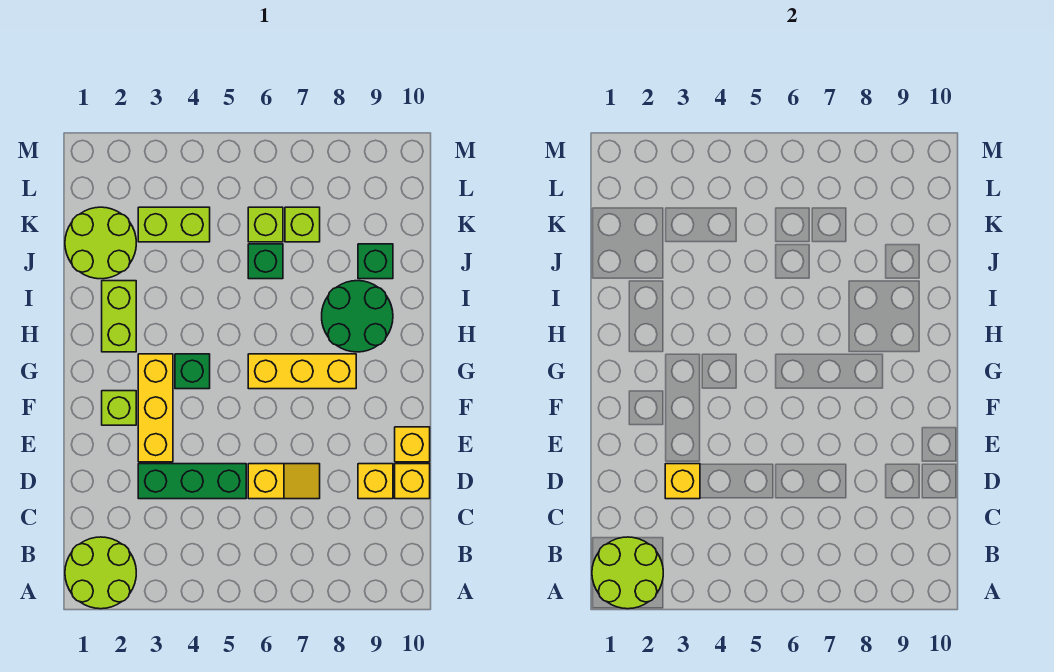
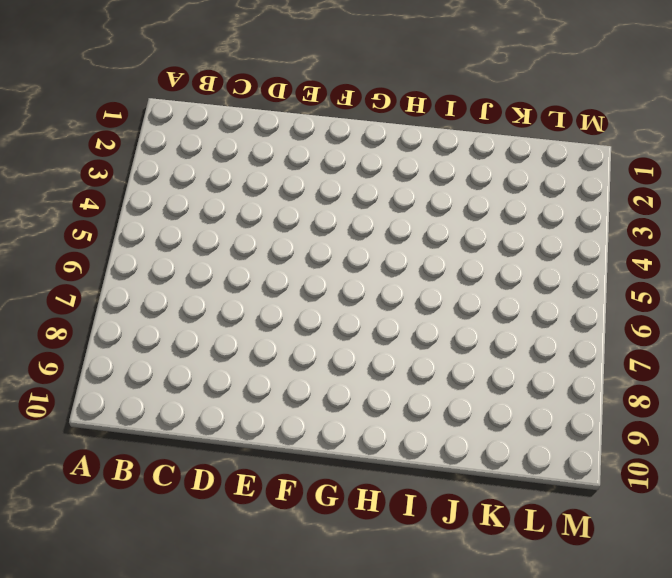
none -> lime 2x2 round brick [65,537,136,609]
none -> green 1x3 brick [138,464,246,499]
none -> yellow 1x2 slope [248,464,320,499]

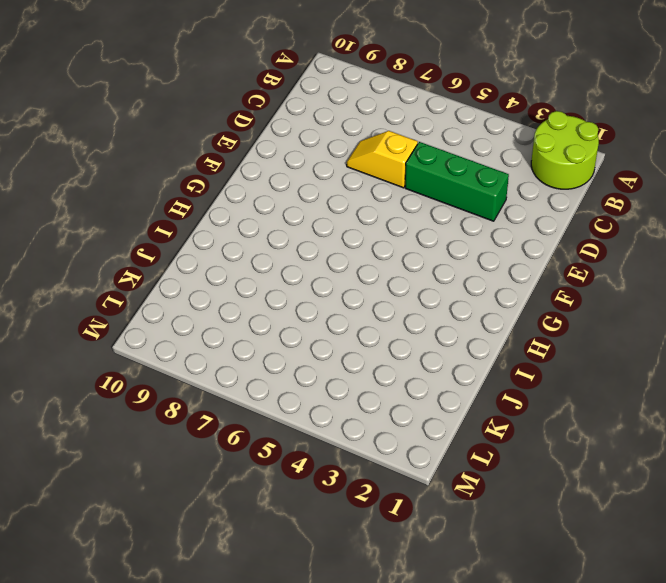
none -> yellow 1x1 brick [358,464,393,499]
none -> yellow 1x1 brick [395,464,430,499]
none -> yellow 1x3 brick [138,354,173,462]

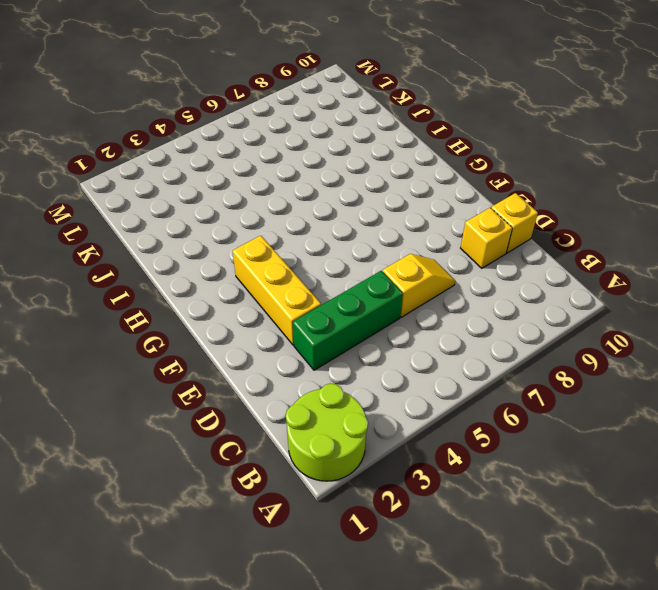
none -> yellow 1x1 brick [395,427,430,462]
none -> lime 1x1 brick [102,391,136,425]
none -> green 1x1 brick [175,354,210,389]

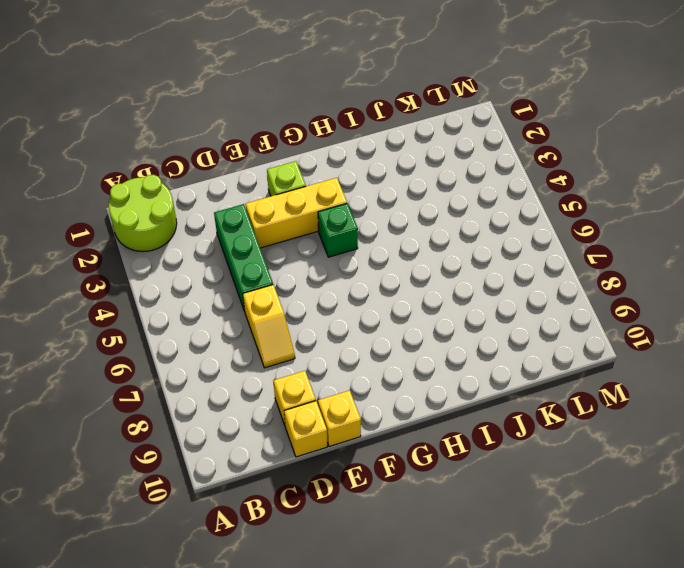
none -> yellow 1x3 brick [248,354,356,389]
none -> lime 1x2 brick [102,281,136,352]
none -> green 2x2 round brick [322,281,393,352]

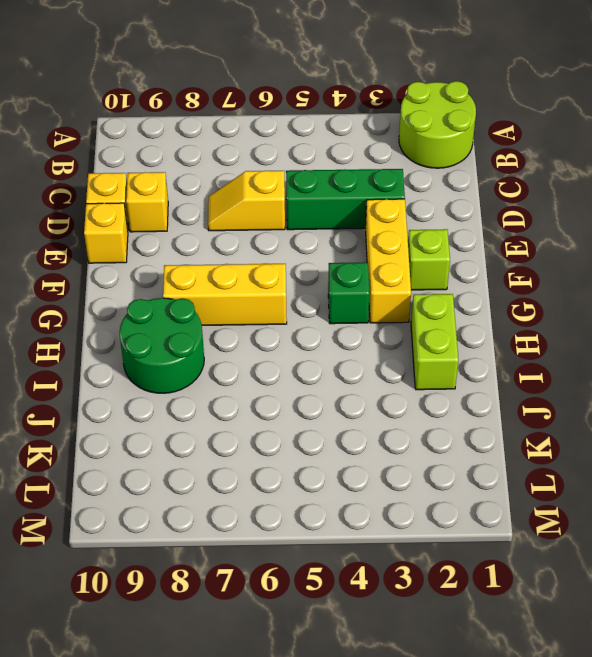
none -> lime 2x2 round brick [65,207,136,279]
none -> green 1x1 brick [248,244,283,279]
none -> green 1x1 brick [358,244,393,279]

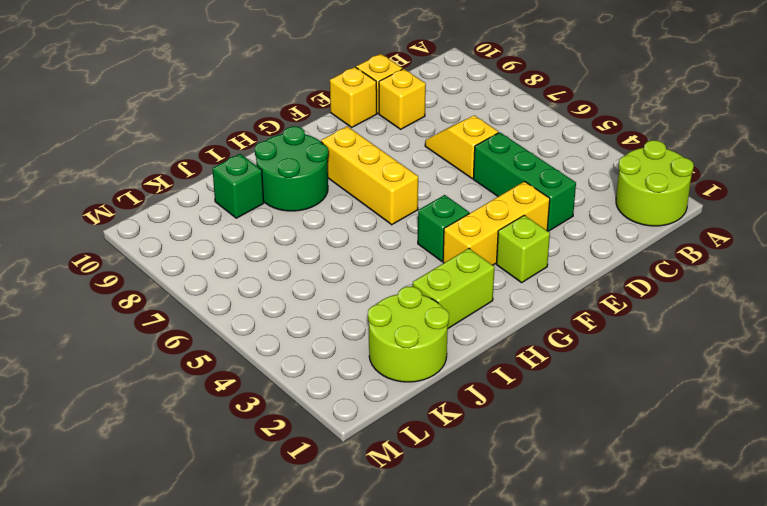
none -> green 1x1 brick [248,244,283,279]
none -> lime 1x2 brick [138,207,210,242]
none -> lime 1x1 brick [248,207,283,242]

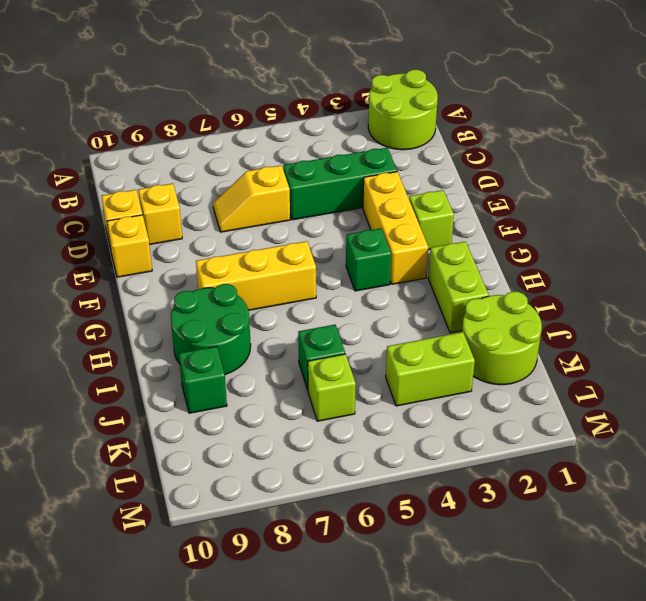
none -> lime 1x1 brick [285,207,320,242]
none -> lime 2x2 round brick [592,537,663,609]
none -> yellow 1x1 brick [665,464,700,499]

